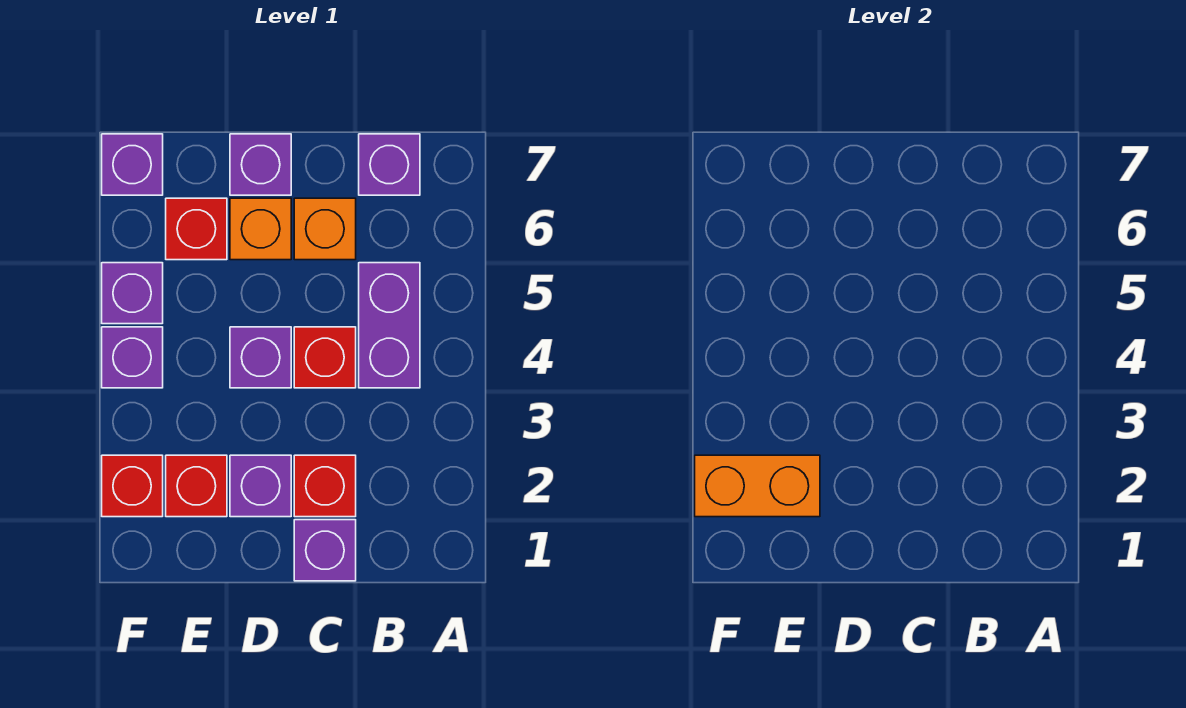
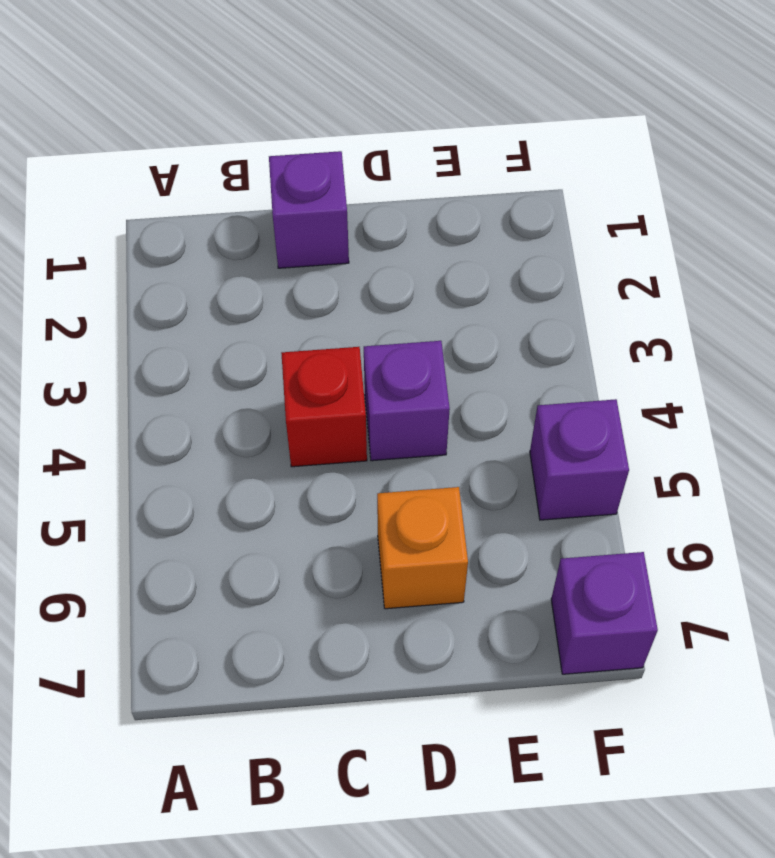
none -> purple 1x2 brick [359,263,420,388]
none -> purple 1x1 brick [359,134,420,195]
none -> red 1x1 brick [294,455,356,517]

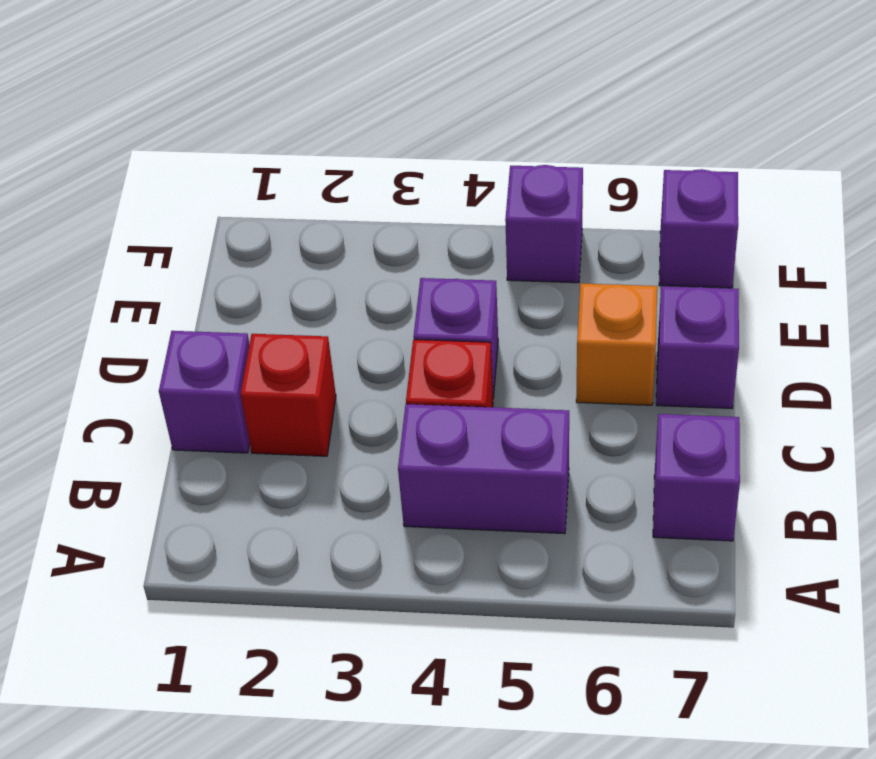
none -> orange 1x1 brick [294,198,356,260]
none -> purple 1x1 brick [230,455,291,517]
none -> red 1x1 brick [166,455,227,517]

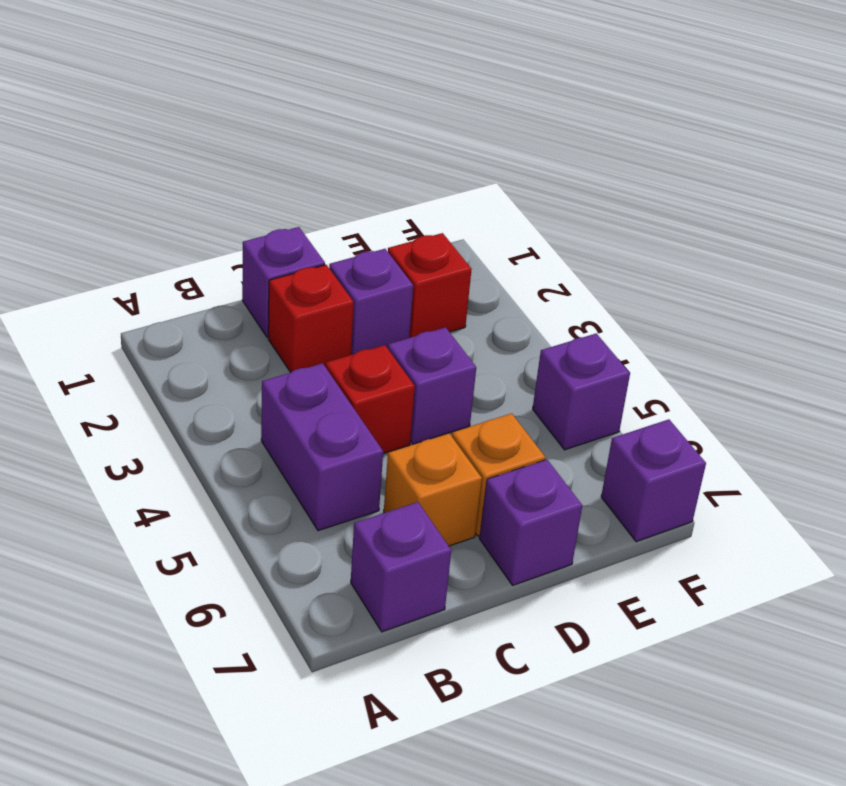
none -> red 1x1 brick [166,198,227,260]
none -> red 1x1 brick [102,455,163,517]
none -> purple 1x1 brick [102,327,163,388]

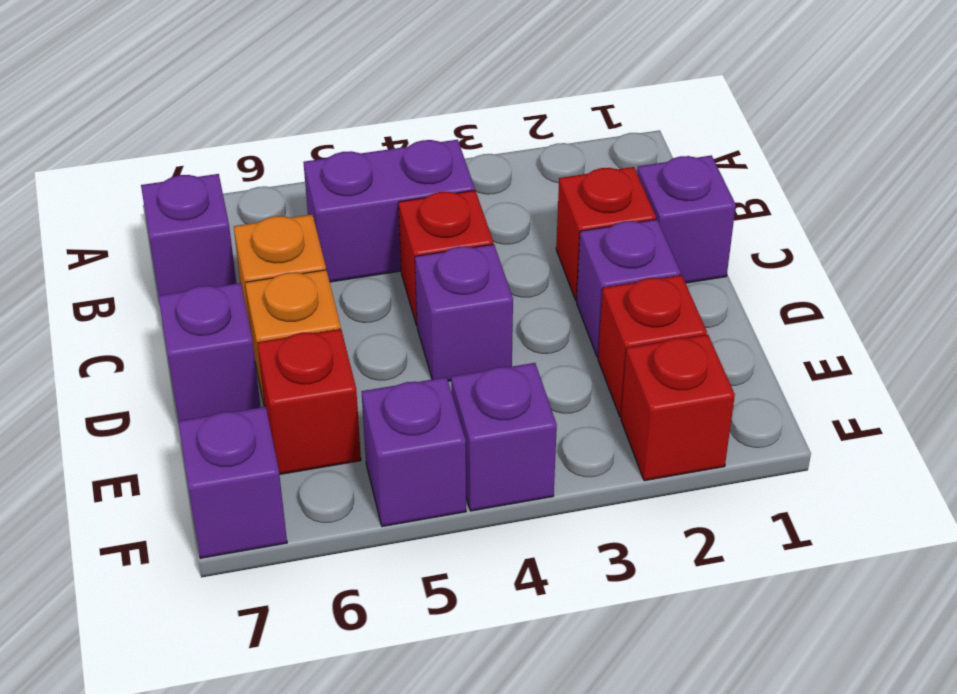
none -> orange 1x2 brick [695,455,820,517]

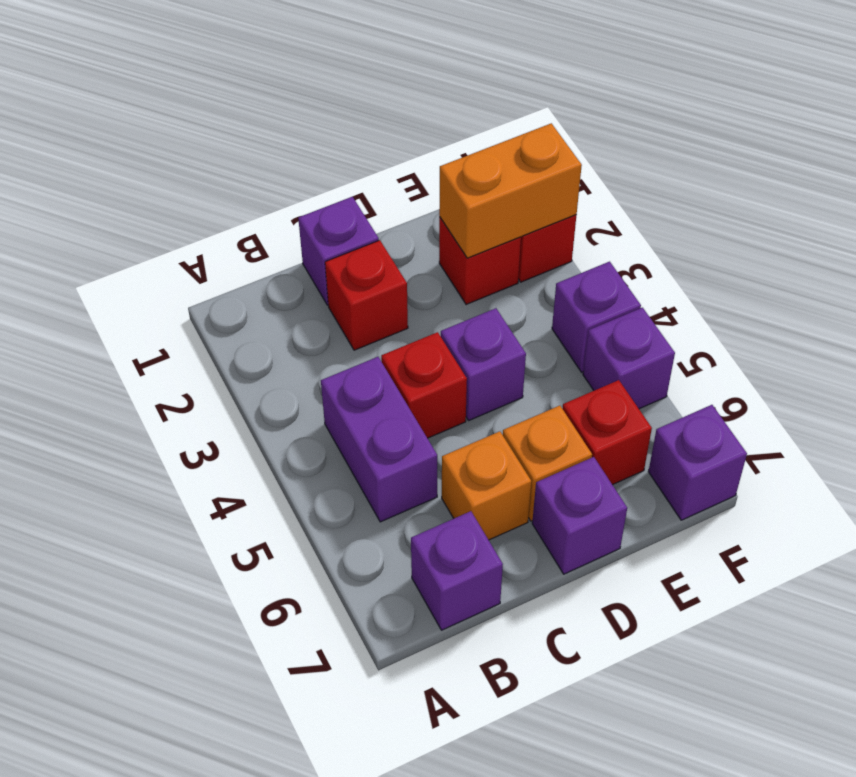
none -> purple 1x1 brick [230,455,291,517]

